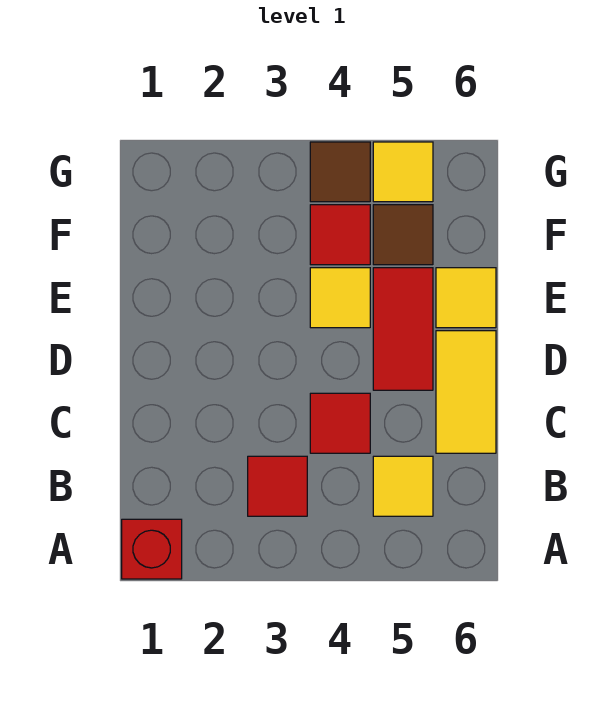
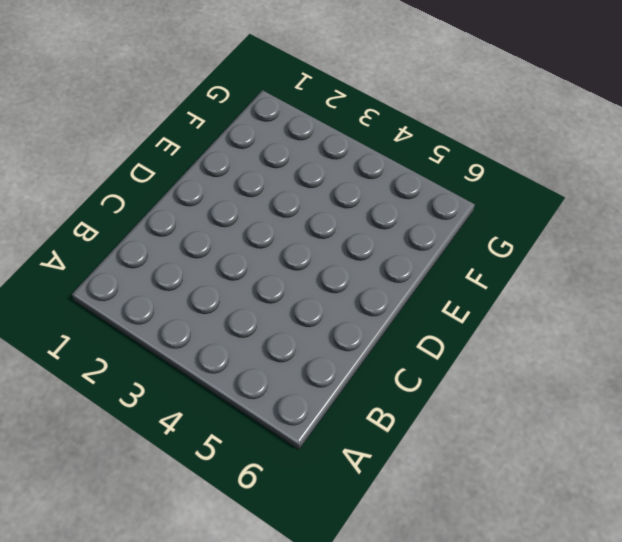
none -> red 1x1 brick [122,519,182,579]
none -> red 1x1 tile [248,456,307,516]
none -> yellow 1x1 tile [373,456,433,516]

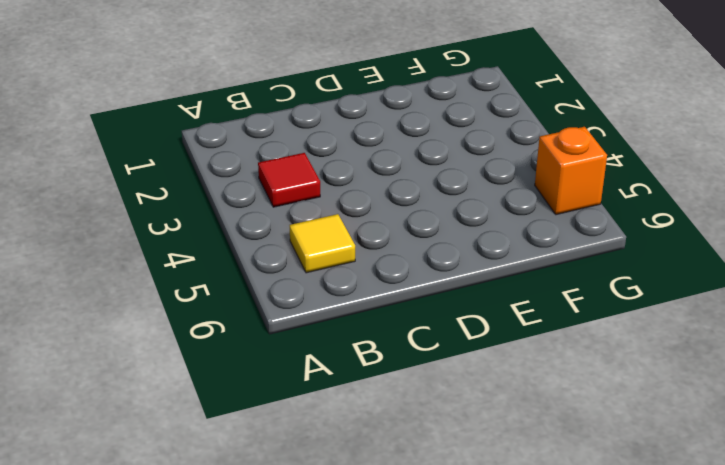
orange 1x1 brick [535,127,607,215] -> yellow 1x1 tile [373,142,433,202]
none -> red 1x1 brick [122,519,182,579]
none -> red 1x1 tile [310,393,370,453]
none -> yellow 1x2 tile [436,331,496,453]

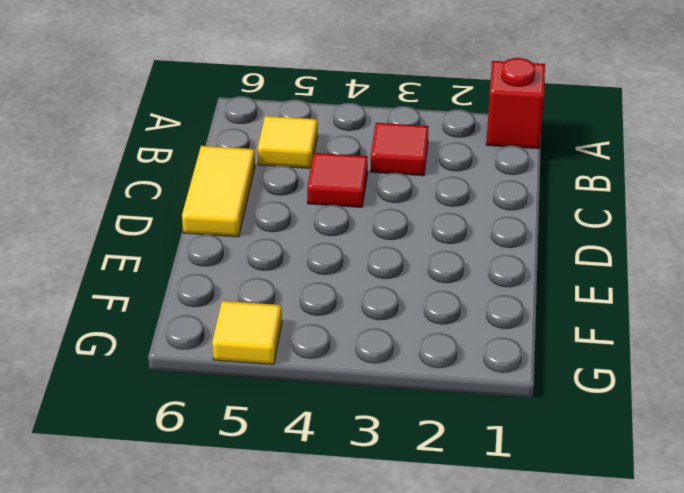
none -> red 1x2 tile [373,268,433,390]
none -> yellow 1x1 tile [310,268,370,328]
none -> yellow 1x1 tile [436,268,496,328]

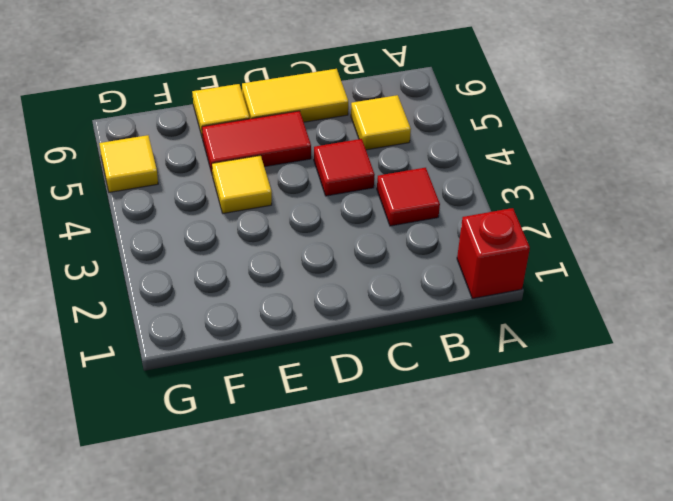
none -> red 1x1 tile [310,205,370,265]
none -> brown 1x1 tile [373,205,433,265]
none -> brown 1x1 tile [310,142,370,202]

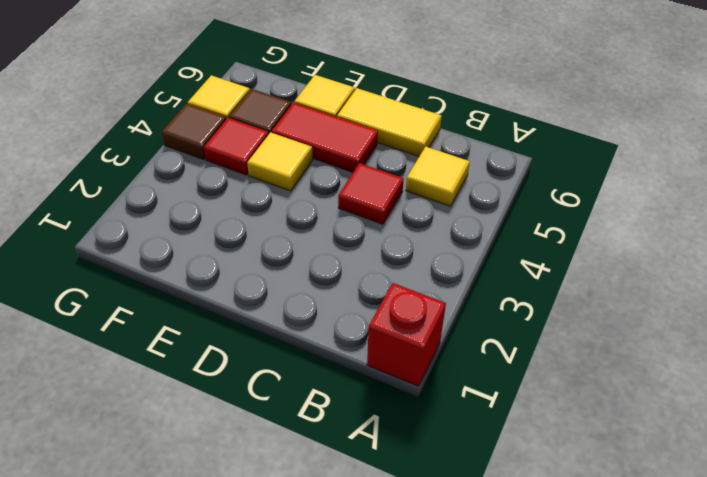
none -> red 1x1 tile [248,456,307,516]

